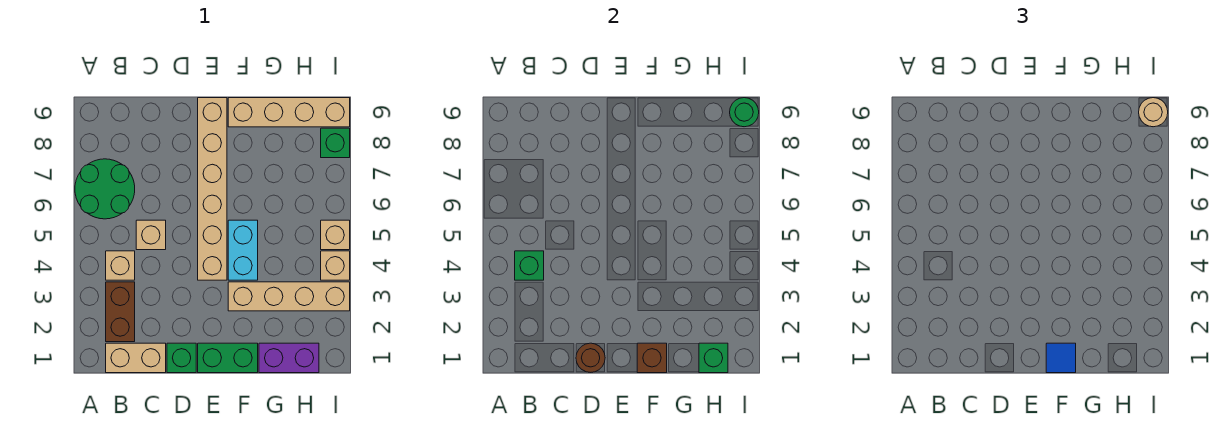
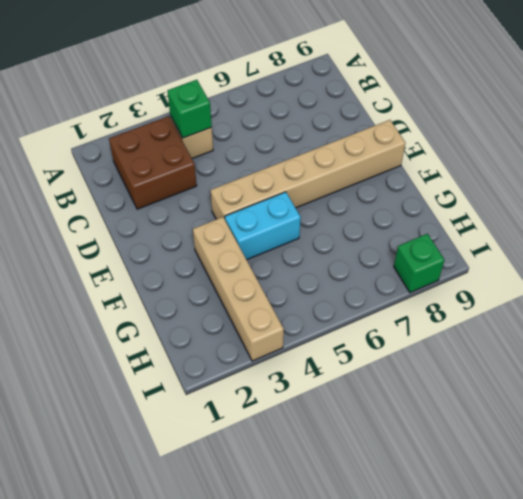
brown 2x2 brick [109,116,197,209] -> brown 1x2 brick [106,282,135,342]
none -> green 2x2 round brick [75,159,135,219]
none -> tan 1x2 brick [106,343,166,373]
none -> tan 1x1 brick [136,220,166,250]

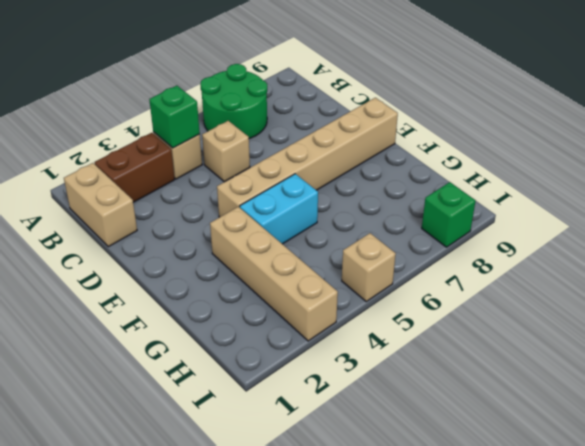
none -> green 1x1 brick [167,343,196,373]
none -> green 1x2 brick [198,343,258,373]
none -> tan 1x4 brick [228,98,350,127]

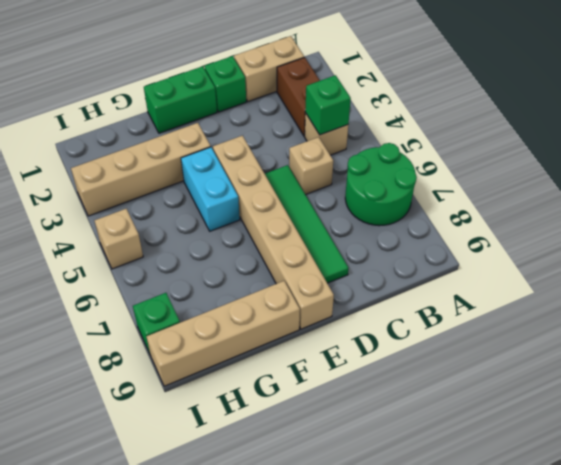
green 1x4 tile [265,165,348,283] -> none
none -> purple 1x2 brick [259,343,319,373]
none -> tan 1x1 brick [321,251,350,280]
none -> brown 1x1 round brick [576,343,605,372]

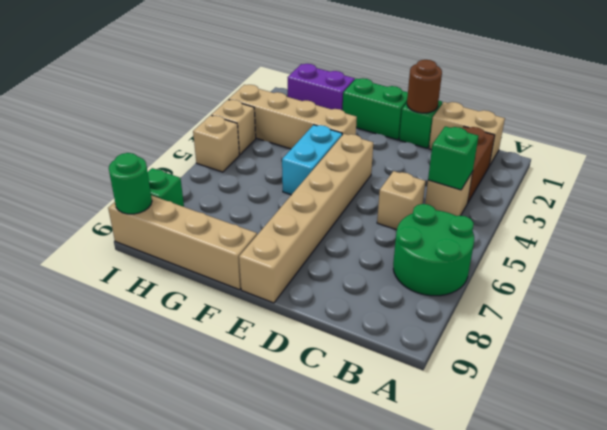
none -> brown 1x1 brick [637,343,667,373]
none -> green 1x1 brick [699,343,728,373]
none -> blue 1x1 tile [1046,343,1076,373]

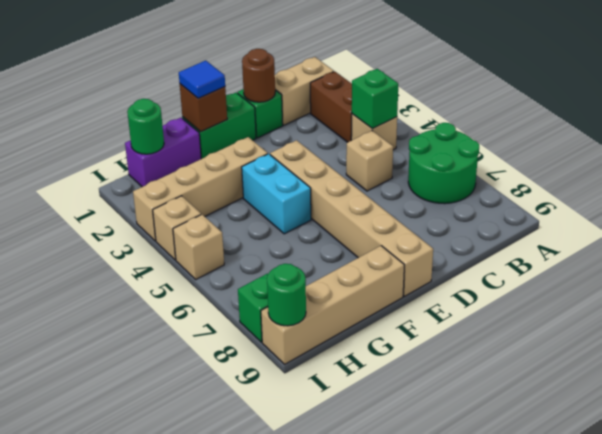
green 1x1 round brick [127,99,164,154] -> green 1x1 brick [699,343,728,373]
none -> tan 1x1 round brick [1139,98,1168,127]

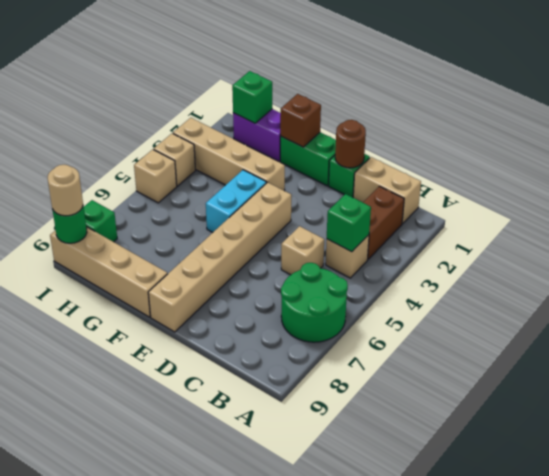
none -> blue 1x1 tile [1046,343,1076,373]

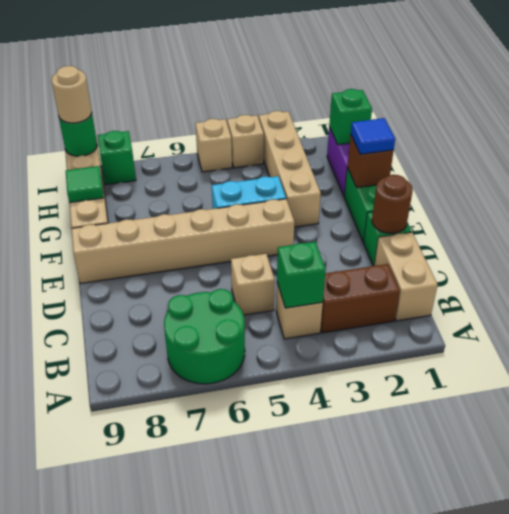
green 1x1 tile [66,166,104,203] -> none

